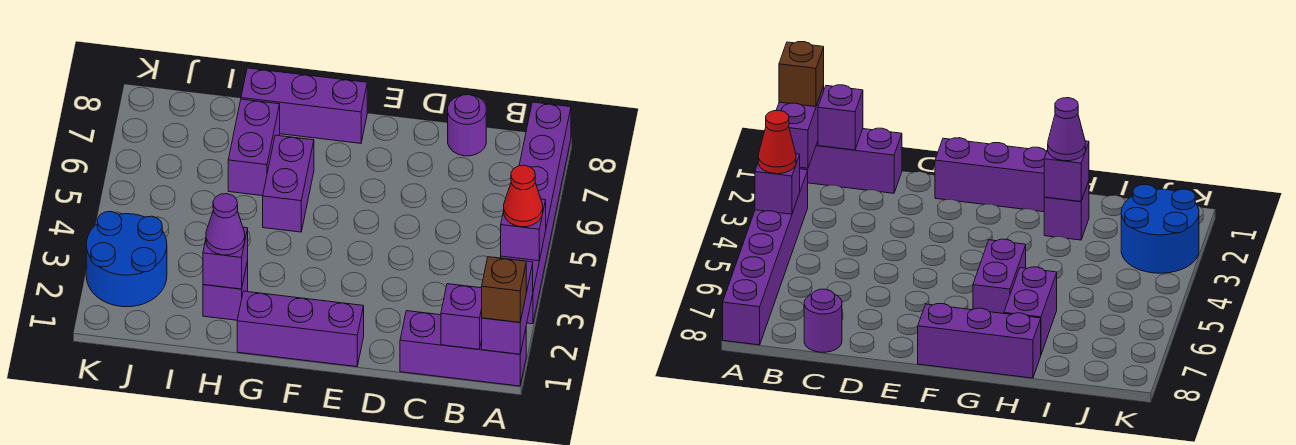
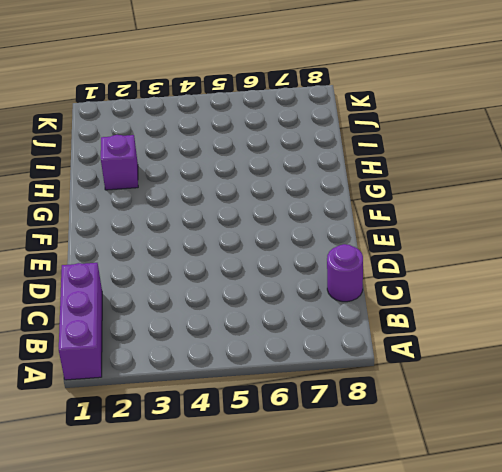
none -> purple 1x6 brick [501,102,571,324]
none -> purple 1x3 brick [237,291,364,367]
none -> purple 1x3 brick [241,68,367,143]

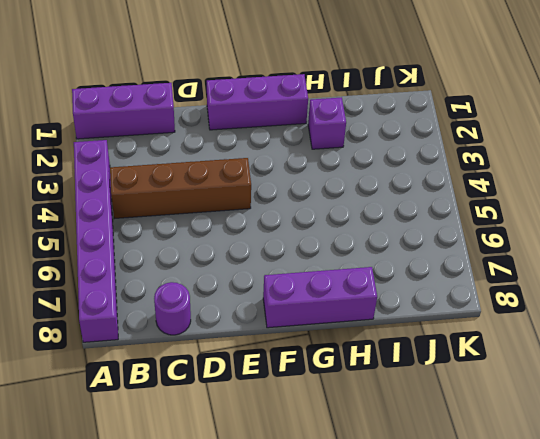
brown 1x4 brick [110,158,251,219] -> none
none -> purple 1x2 brick [263,135,314,232]
none -> purple 1x2 brick [228,99,280,196]
none -> blue 2x2 round brick [86,212,167,307]

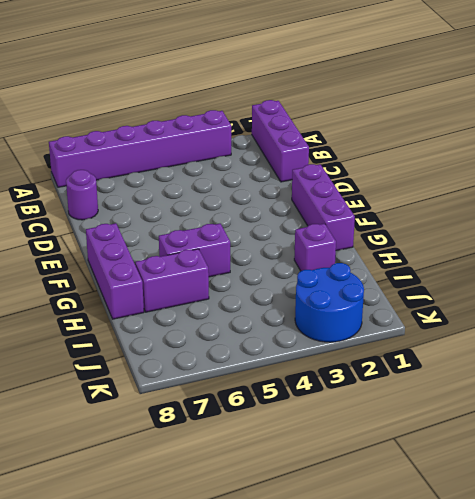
none -> purple 1x2 brick [482,259,533,354]
none -> purple 1x1 brick [501,199,546,261]
none -> purple 1x1 brick [441,284,482,349]

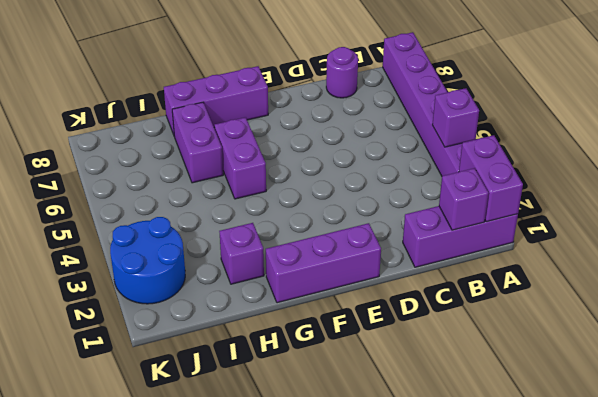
none -> purple 1x1 brick [203,227,248,289]
none -> brown 1x1 brick [482,257,526,322]
none -> red 1x1 cone [504,165,543,227]

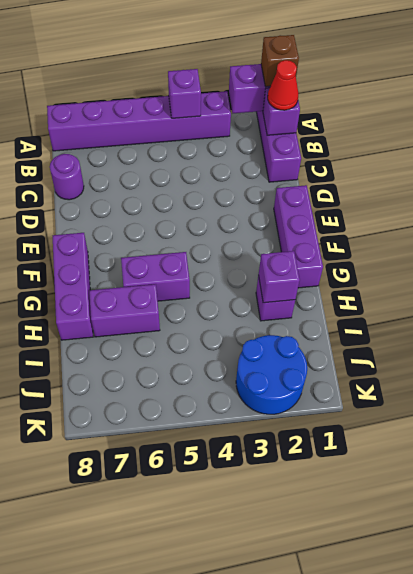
red 1x1 cone [268,60,298,110] -> red 1x1 cone moved to [504,165,543,227]
none -> purple 1x1 cone [206,194,245,255]

